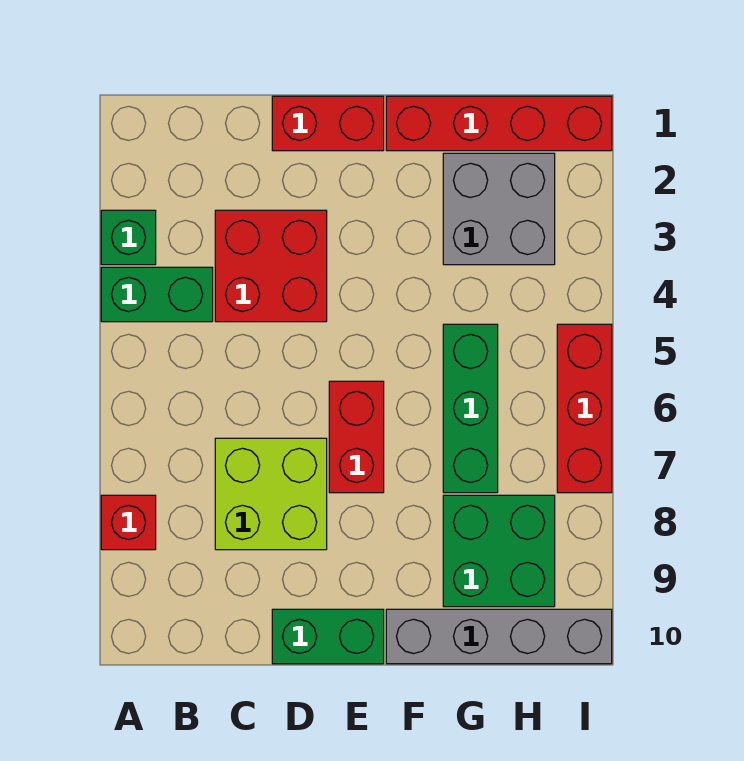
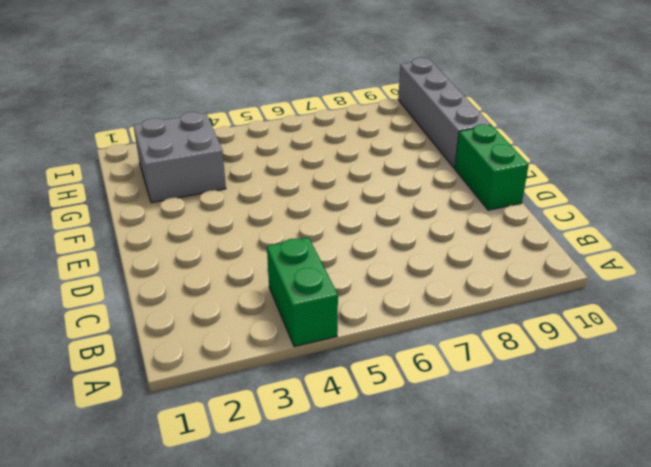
none -> green 1x1 brick [101,210,156,265]
none -> red 1x1 brick [101,495,156,550]
none -> red 2x2 brick [215,210,327,322]

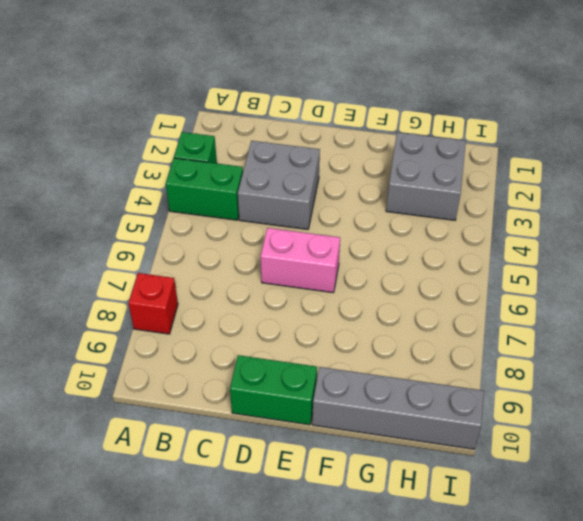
grey 2x2 brick [238,141,320,230] -> red 2x2 brick [215,210,327,322]
pink 1x2 brick [261,228,340,293] -> red 1x2 brick [329,381,384,493]
none -> lime 2x2 brick [215,438,327,550]
none -> red 1x2 brick [272,96,384,151]
none -> red 1x4 brick [386,96,612,151]

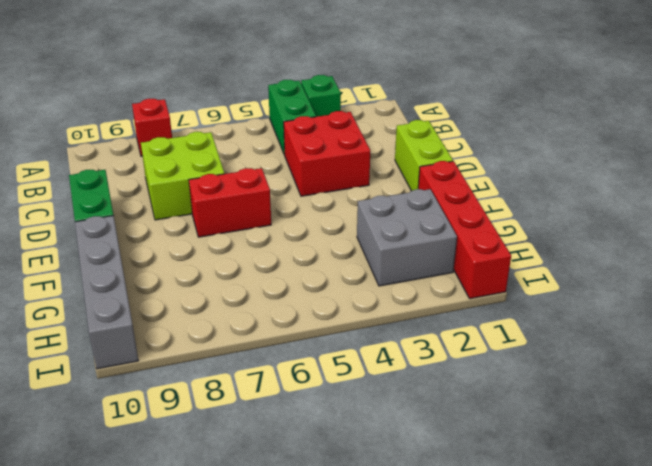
lime 1x2 brick [395,120,453,191] -> red 1x2 brick [272,96,384,151]
none -> green 1x3 brick [443,324,498,493]
none -> green 2x2 brick [443,495,555,607]
none -> red 1x3 brick [557,324,612,493]

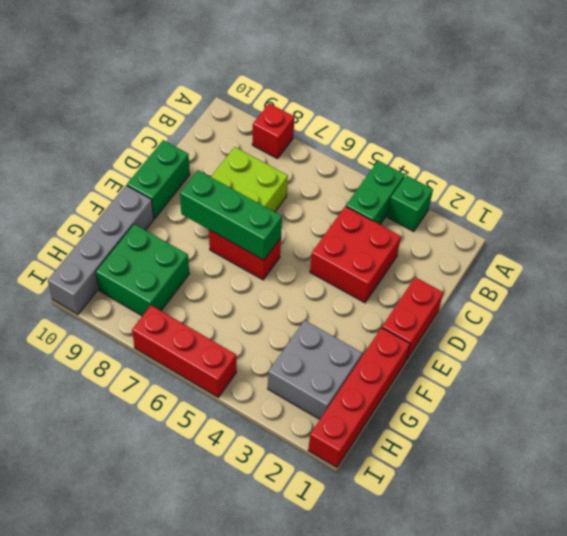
green 1x3 brick [180,170,282,260] -> green 1x3 brick moved to [443,324,498,493]

